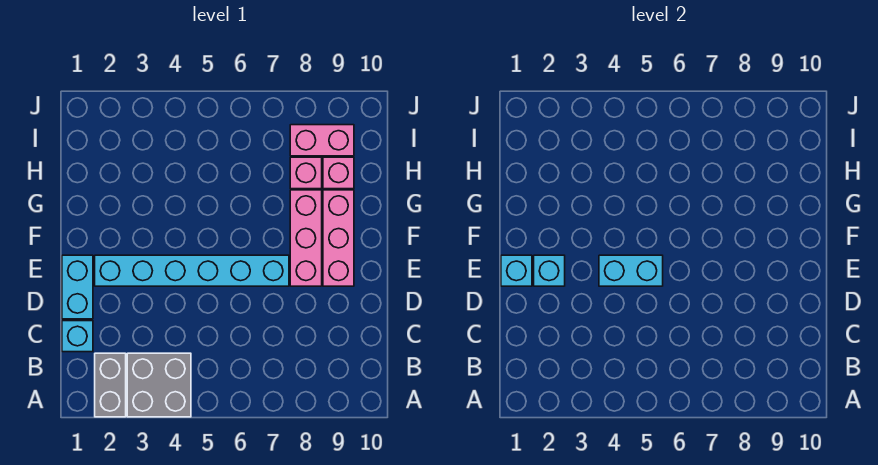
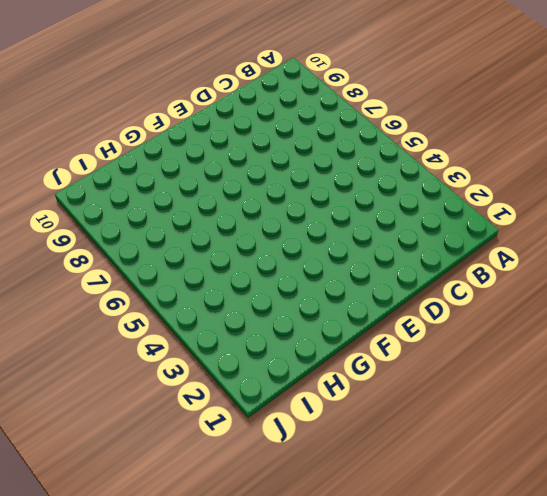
none -> grey 1x2 brick [95,353,126,417]
none -> grey 2x2 brick [127,353,191,417]
none -> cyan 1x1 brick [62,321,93,352]

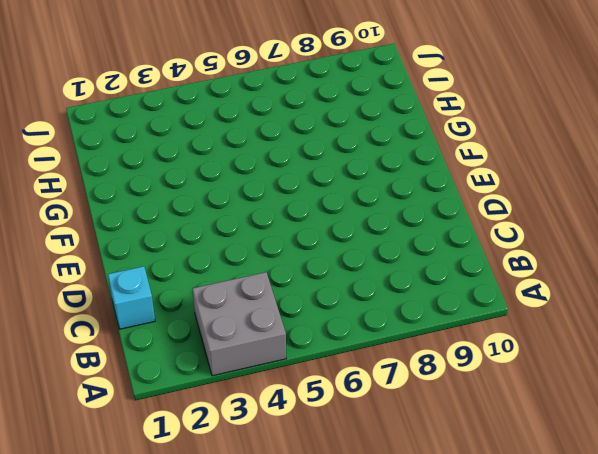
none -> grey 1x2 brick [95,353,126,417]
none -> cyan 1x2 brick [62,255,93,319]
none -> cyan 1x6 brick [95,255,289,286]

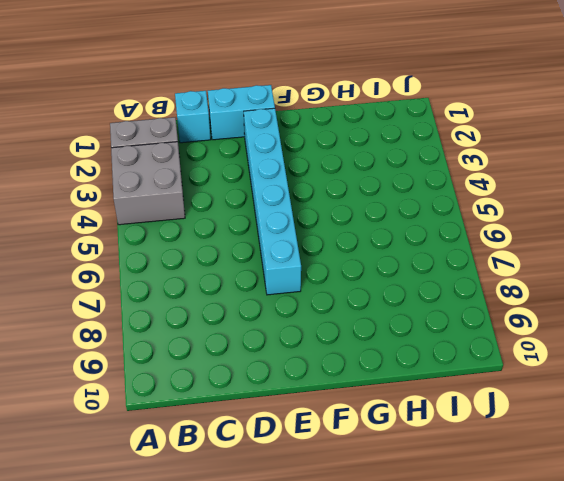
none -> pink 1x3 brick [290,190,322,286]
none -> pink 1x3 brick [323,190,354,286]
none -> pink 1x1 brick [290,157,322,189]

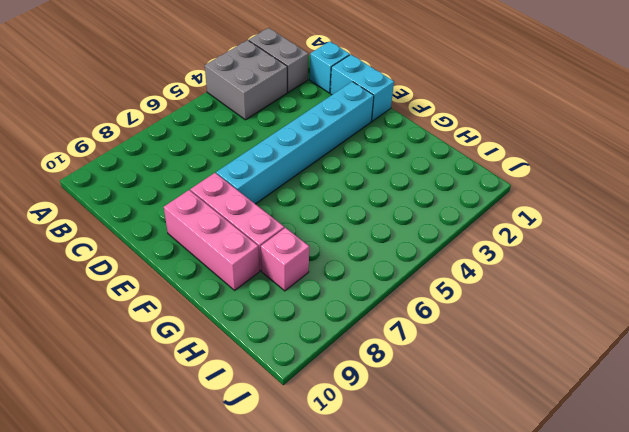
none -> pink 1x1 brick [323,157,354,189]
none -> pink 1x2 brick [290,125,354,156]
none -> cyan 1x1 brick [501,255,532,286]

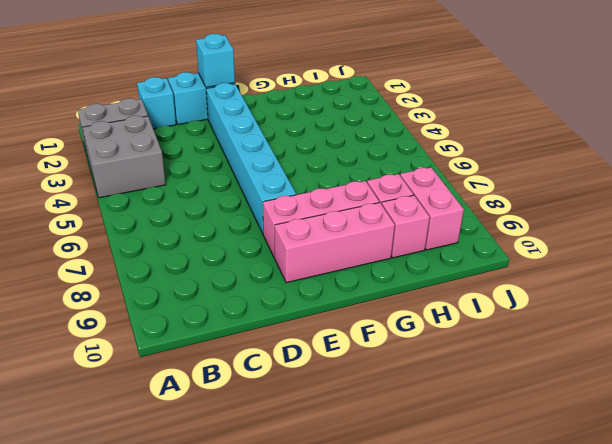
none -> cyan 1x1 brick [534,255,565,286]
none -> cyan 1x2 brick [599,255,663,286]

